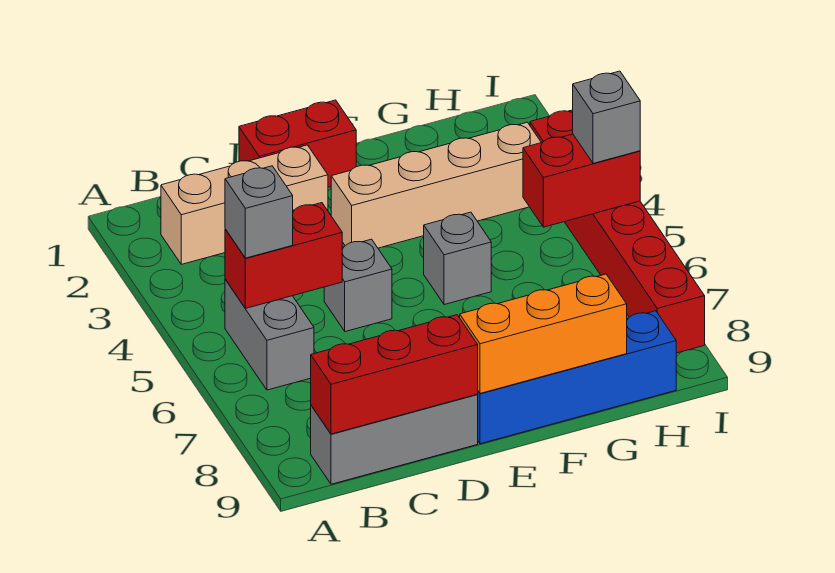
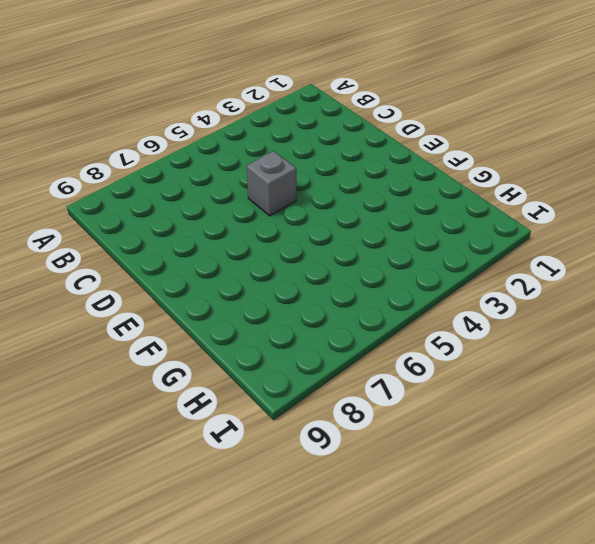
none -> tan 1x3 brick [161,145,328,264]
none -> grey 1x2 brick [225,279,314,390]
none -> grey 1x3 brick [311,395,478,484]

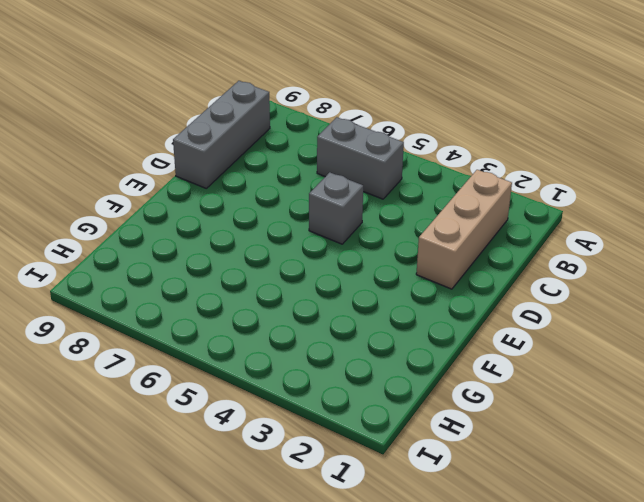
none -> red 1x2 brick [239,100,356,187]
none -> tan 1x4 brick [331,122,541,248]
none -> blue 1x4 brick [477,311,676,444]

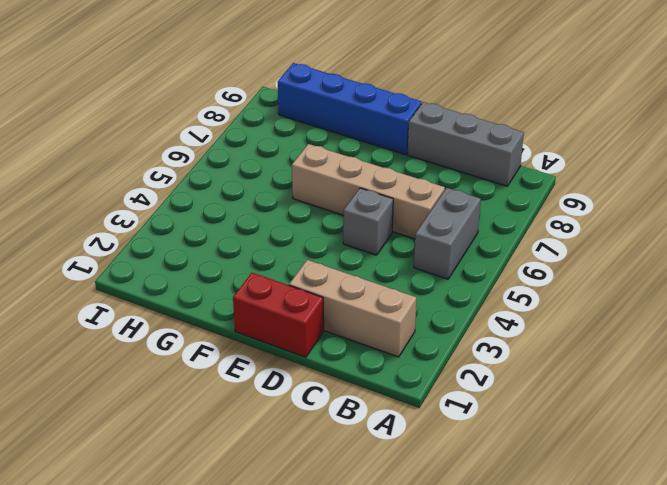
tan 1x4 brick [292,144,445,239] -> tan 1x4 brick moved to [331,122,541,248]
none -> grey 1x1 brick [424,212,491,305]
none -> red 1x6 brick [530,110,705,353]
none -> red 1x2 brick [225,203,342,308]

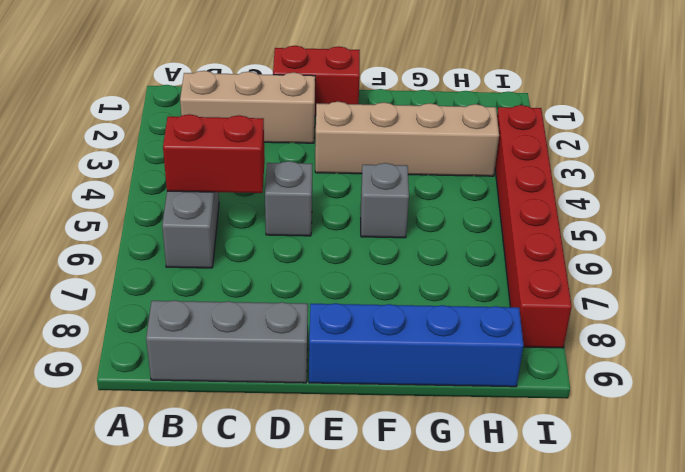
none -> red 1x3 brick [311,315,478,434]
none -> orange 1x3 brick [460,274,627,393]
none -> red 1x2 brick [523,134,640,227]

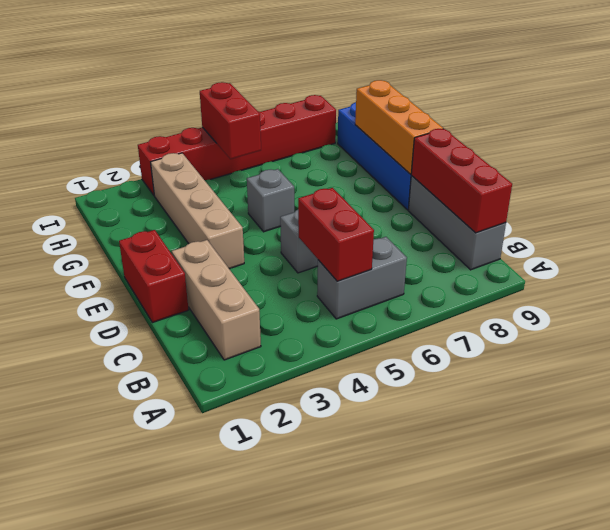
none -> grey 1x1 brick [225,166,293,258]
none -> grey 1x1 brick [573,71,640,163]

